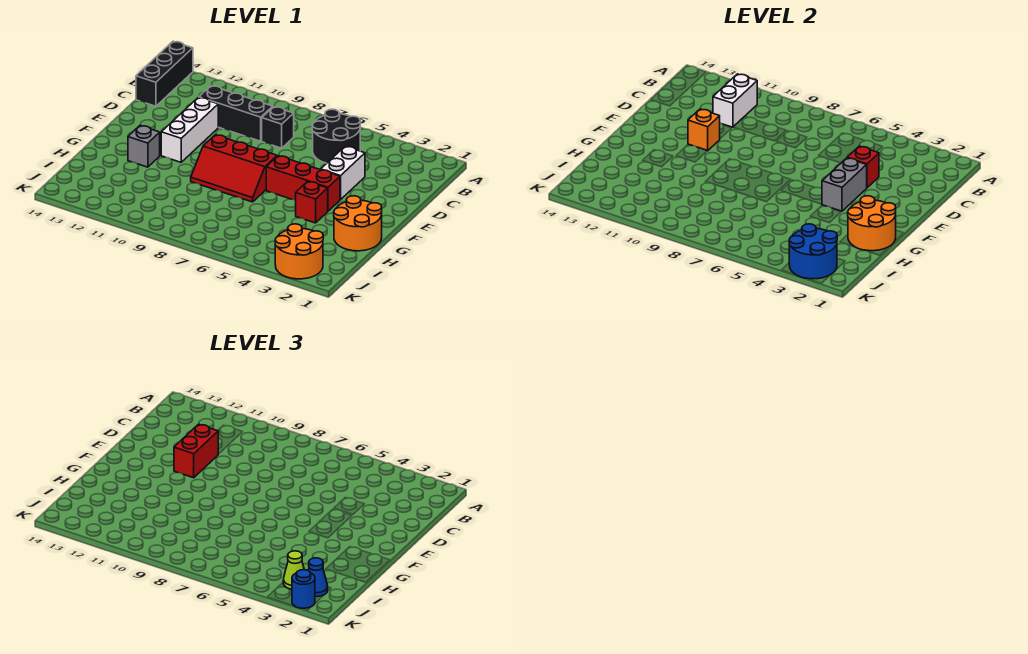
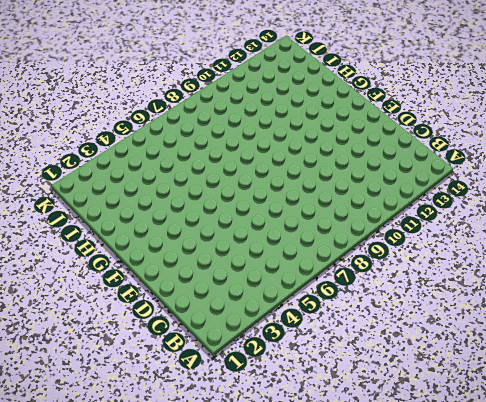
none -> black 1x3 brick [136,41,193,106]
none -> black 2x2 round brick [312,109,360,163]
none -> black 1x1 brick [262,107,294,148]

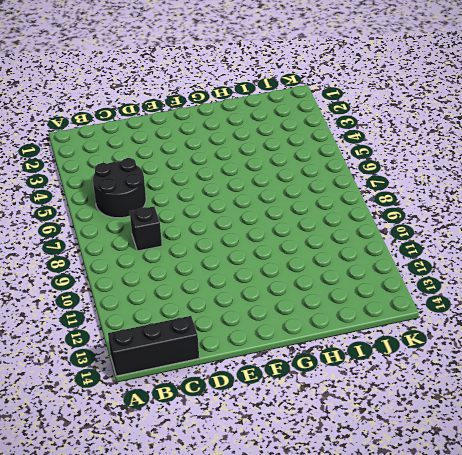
none -> black 1x3 brick [199,86,273,141]
none -> white 1x2 brick [321,146,365,200]
none -> white 1x3 brick [161,97,218,162]

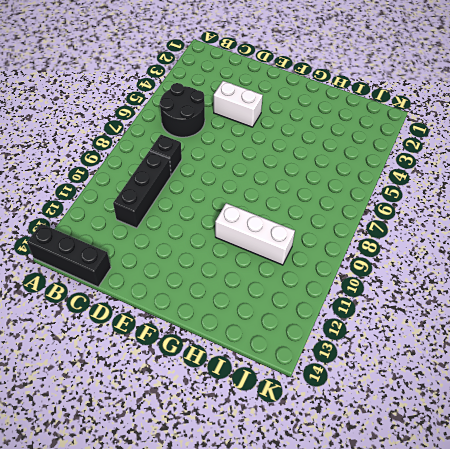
white 1x3 brick [215,203,295,265] -> white 1x3 brick moved to [161,97,218,162]
none -> red 1x3 brick [266,156,340,211]
none -> red 2x3 slope [191,135,277,202]
none -> orange 2x2 round brick [334,196,382,251]

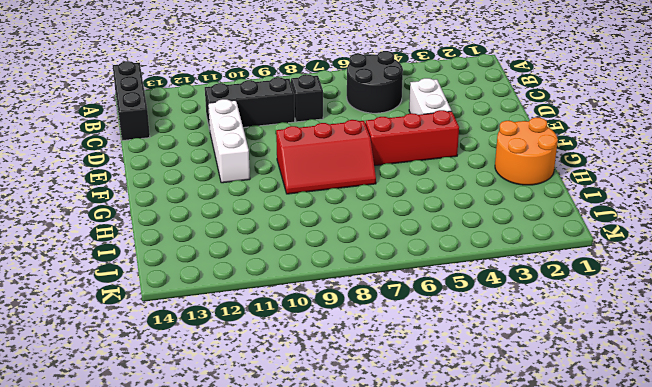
none -> red 1x1 brick [296,181,328,223]
none -> grey 1x1 brick [128,126,160,167]
none -> orange 2x2 round brick [275,224,323,279]

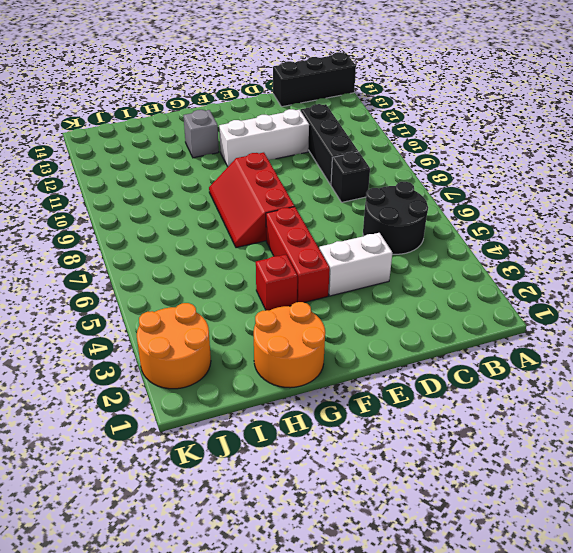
none -> white 1x2 brick [713,74,757,127]
none -> red 1x1 brick [847,146,879,188]
none -> grey 1x2 brick [822,158,867,211]

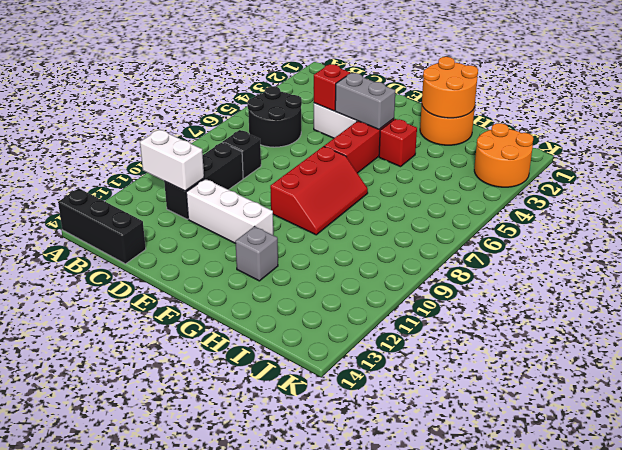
none -> orange 1x1 brick [688,109,720,151]
none -> blue 2x2 round brick [789,224,837,279]
none -> red 1x2 brick [174,424,218,478]

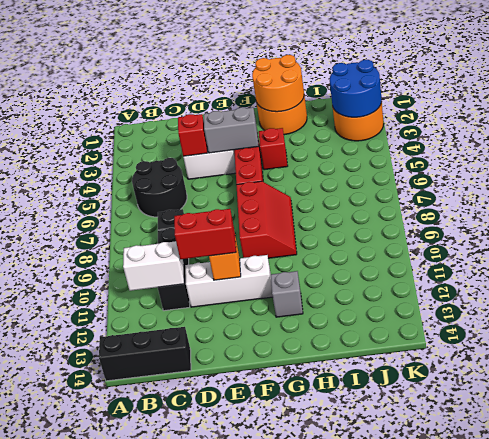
none -> blue 1x1 cone [308,558,328,597]
none -> lime 1x1 cone [283,551,304,589]
none -> blue 1x1 round brick [292,570,315,608]

